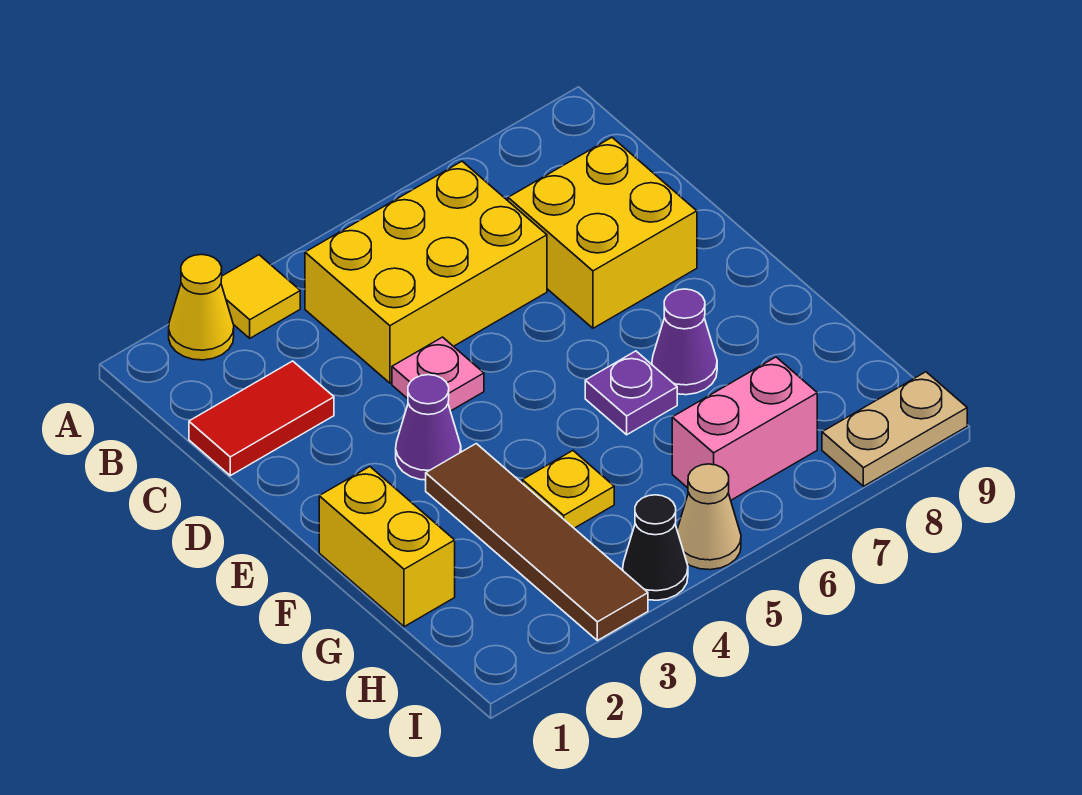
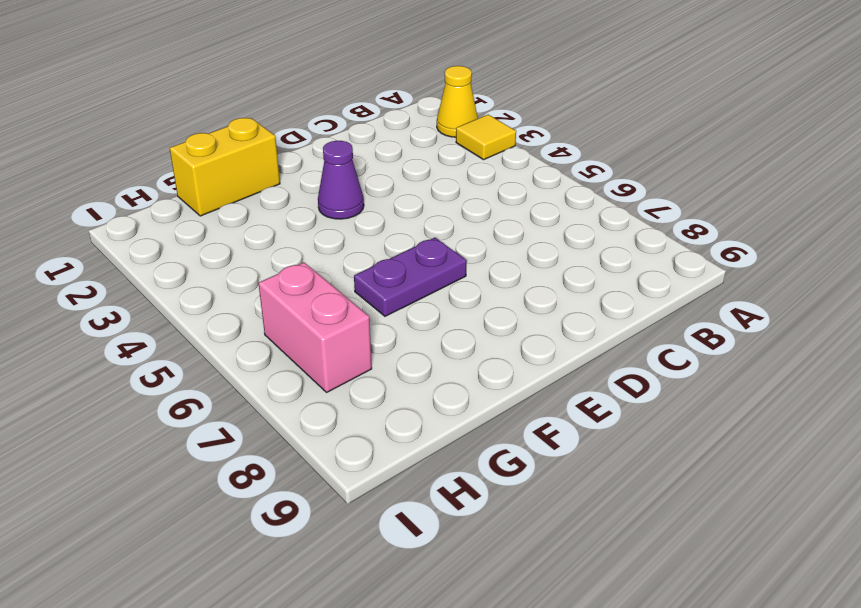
purple 1x2 plate [354,238,467,316] -> purple 1x1 plate [585,351,677,435]
none -> yellow 2x3 brick [305,161,547,383]
none -> red 1x2 tile [189,361,334,476]
none -> yellow 2x2 brick [508,137,697,328]

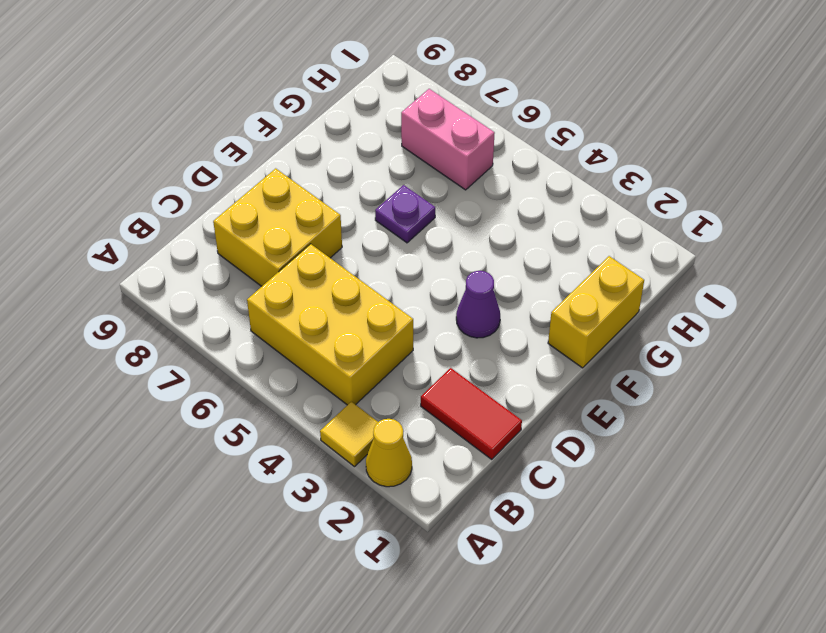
none -> pink 1x1 plate [392,337,484,411]
none -> brown 1x4 tile [426,444,648,641]
none -> purple 1x1 cone [652,289,717,395]

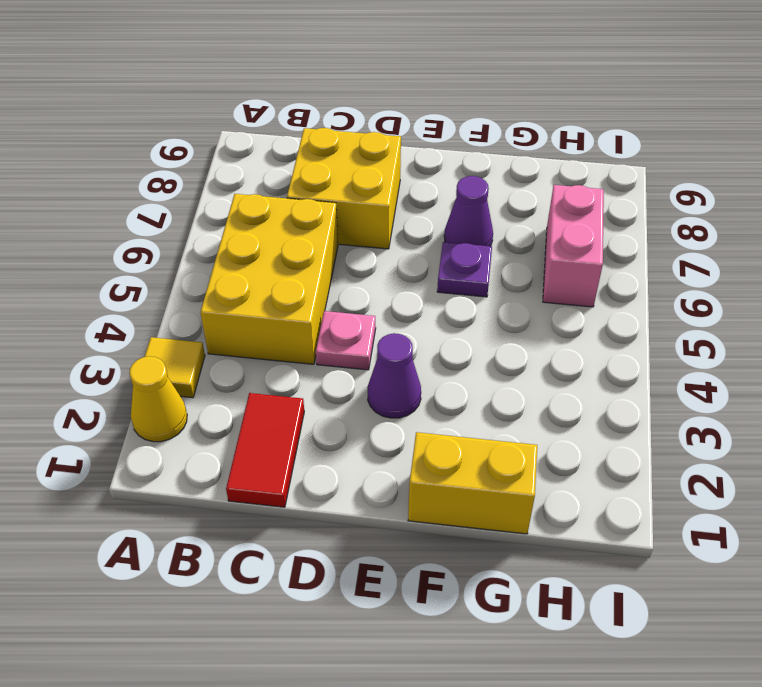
none -> brown 1x4 tile [426,444,648,641]
none -> yellow 1x1 plate [522,451,614,528]
none -> black 1x1 cone [623,495,688,600]

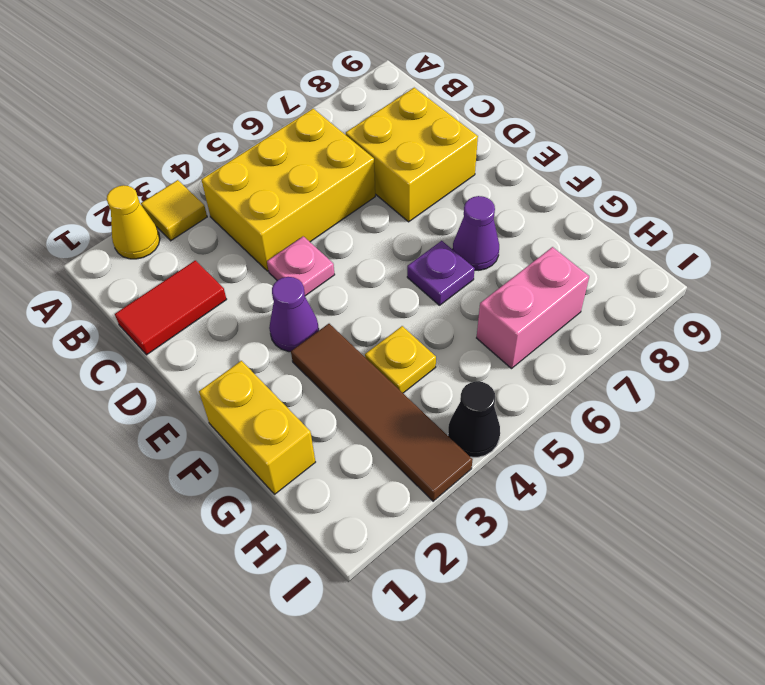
none -> tan 1x1 cone [677,464,741,570]
none -> tan 1x2 plate [822,372,967,486]

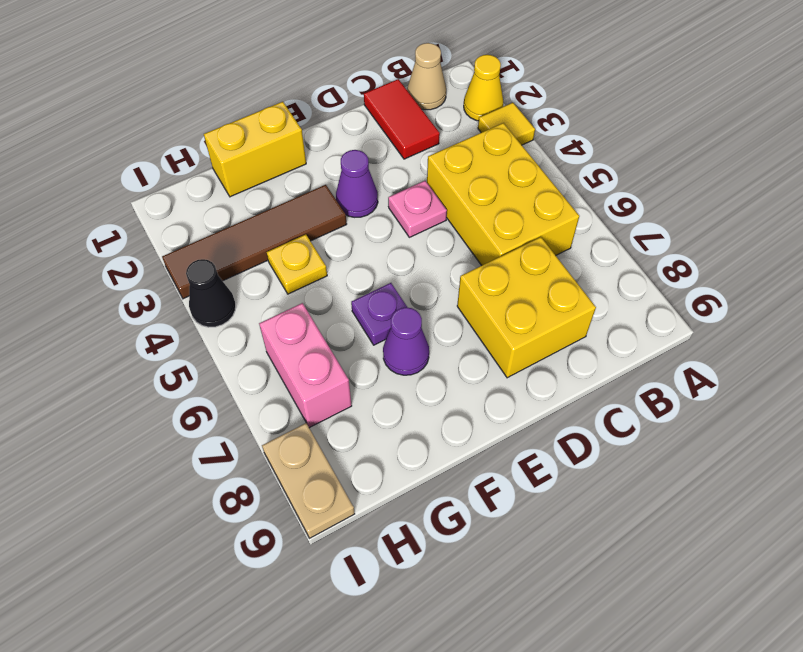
tan 1x1 cone [407,43,446,110] -> tan 1x1 cone moved to [677,464,741,570]

